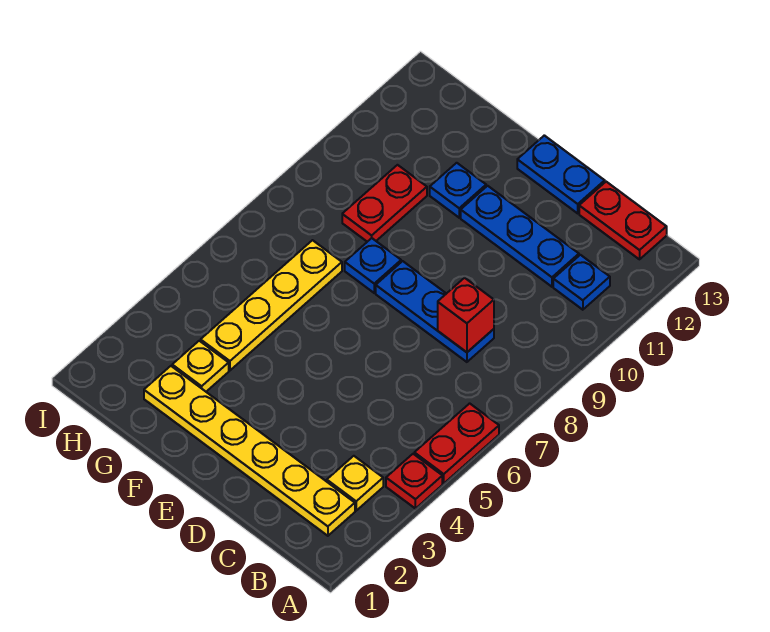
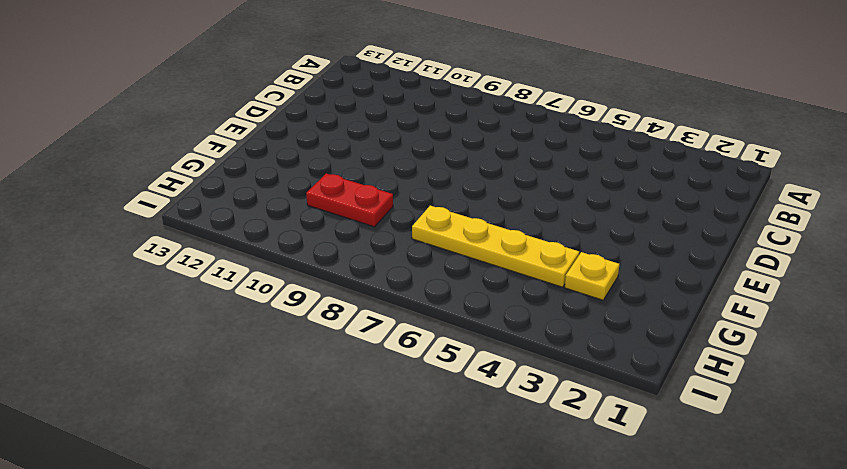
none -> red 1x1 plate [386,454,442,509]
none -> red 1x2 plate [414,403,499,483]
none -> yellow 1x6 plate [144,366,355,536]

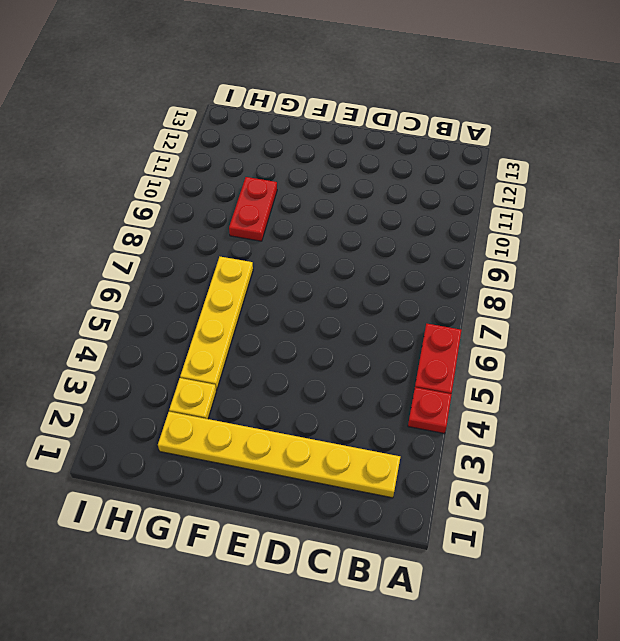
none -> yellow 1x1 plate [327,456,383,511]
none -> blue 1x1 plate [553,255,610,310]
none -> red 1x2 plate [579,182,667,259]

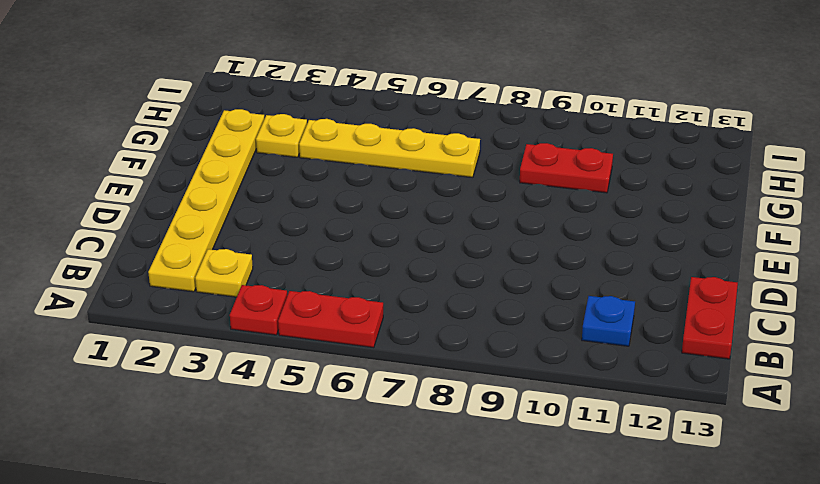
none -> blue 1x3 plate [376,261,494,362]
none -> blue 1x3 plate [461,186,579,287]
none -> blue 1x2 plate [517,135,605,213]

